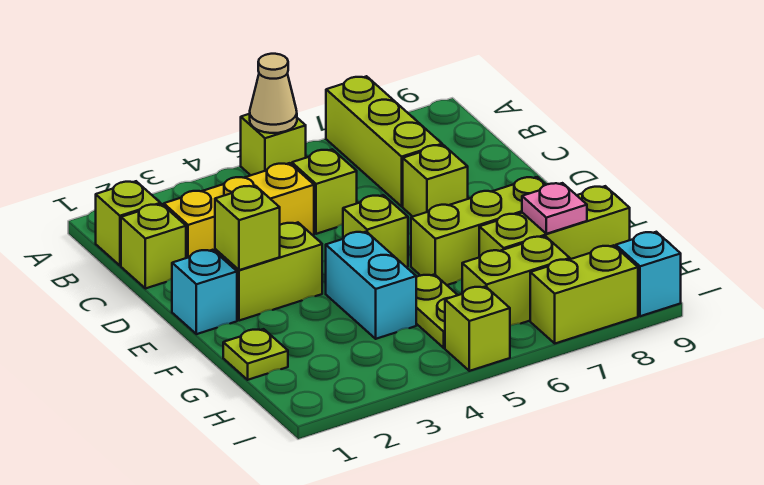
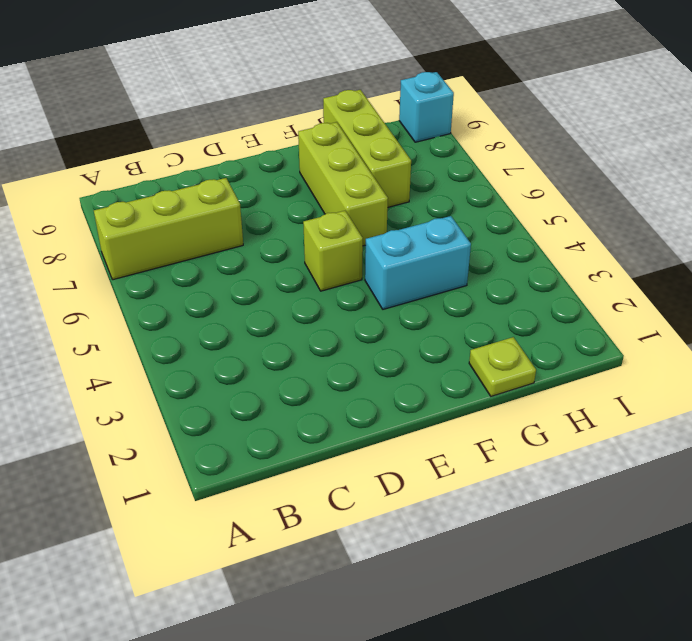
none -> lime 1x1 brick [241,114,306,175]
none -> lime 1x1 brick [96,181,161,266]
none -> lime 1x1 brick [121,204,186,289]

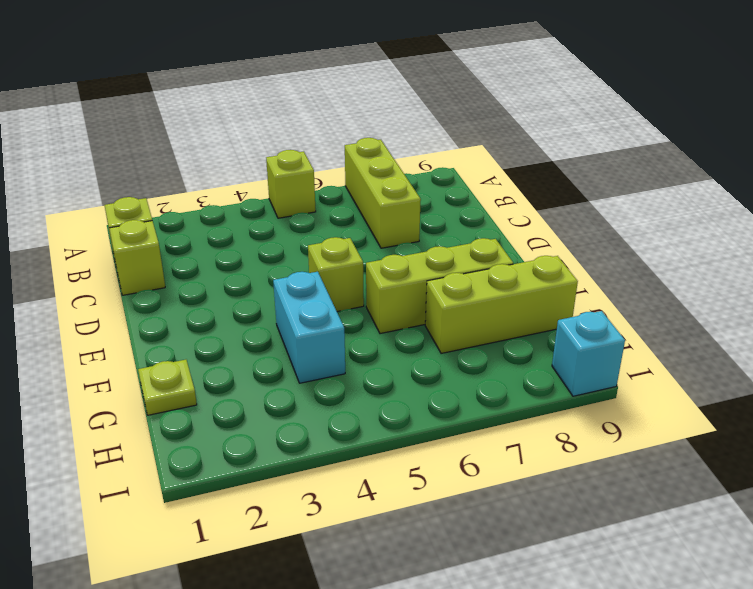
none -> yellow 1x3 brick [164,163,314,258]
none -> lime 1x1 brick [292,149,357,234]
none -> lime 1x1 brick [403,145,468,217]

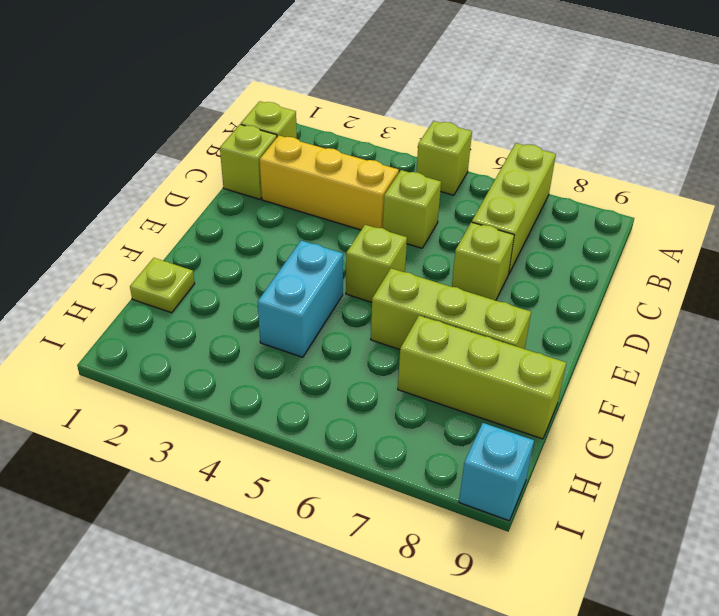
none -> cyan 1x1 brick [172,250,237,334]
none -> lime 1x2 brick [215,223,322,321]
none -> lime 1x2 plate [416,274,457,348]

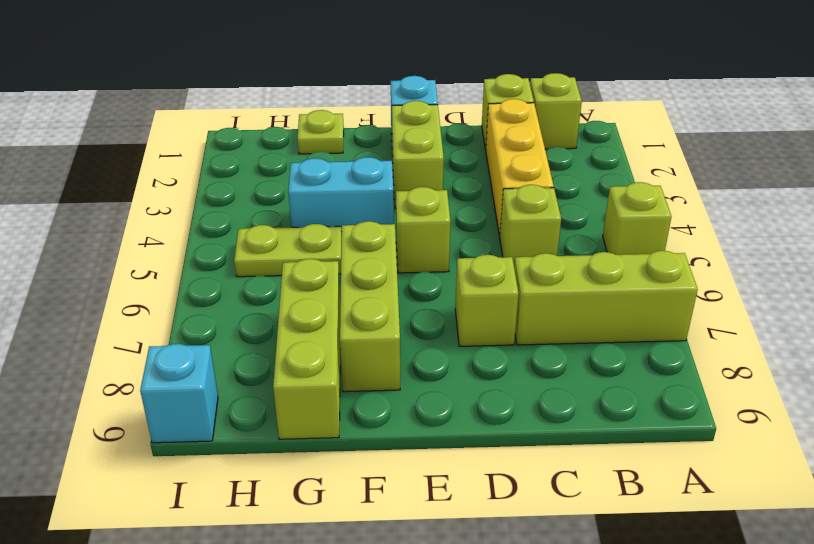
none -> lime 1x2 brick [462,236,570,326]
none -> lime 1x1 brick [445,287,510,371]
none -> lime 1x2 brick [530,245,638,343]

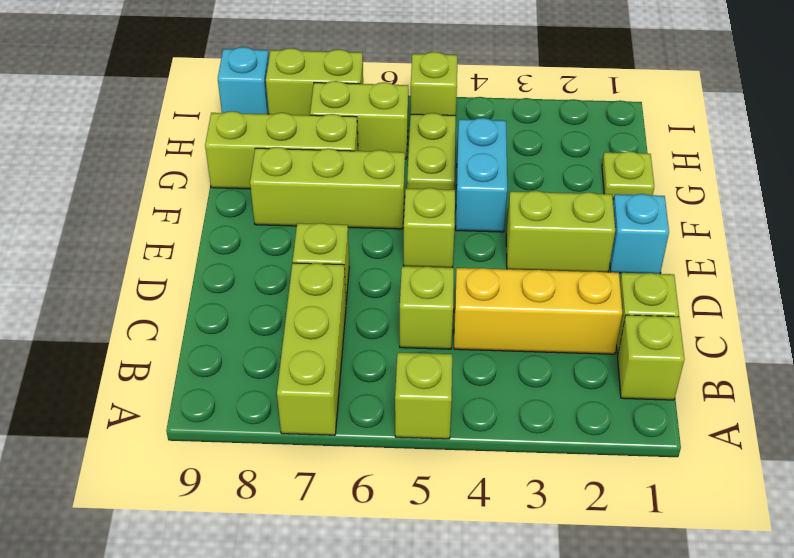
none -> tan 1x1 cone [250,54,297,133]
none -> lime 1x1 brick [215,186,280,270]
none -> pink 1x1 plate [522,183,587,234]

